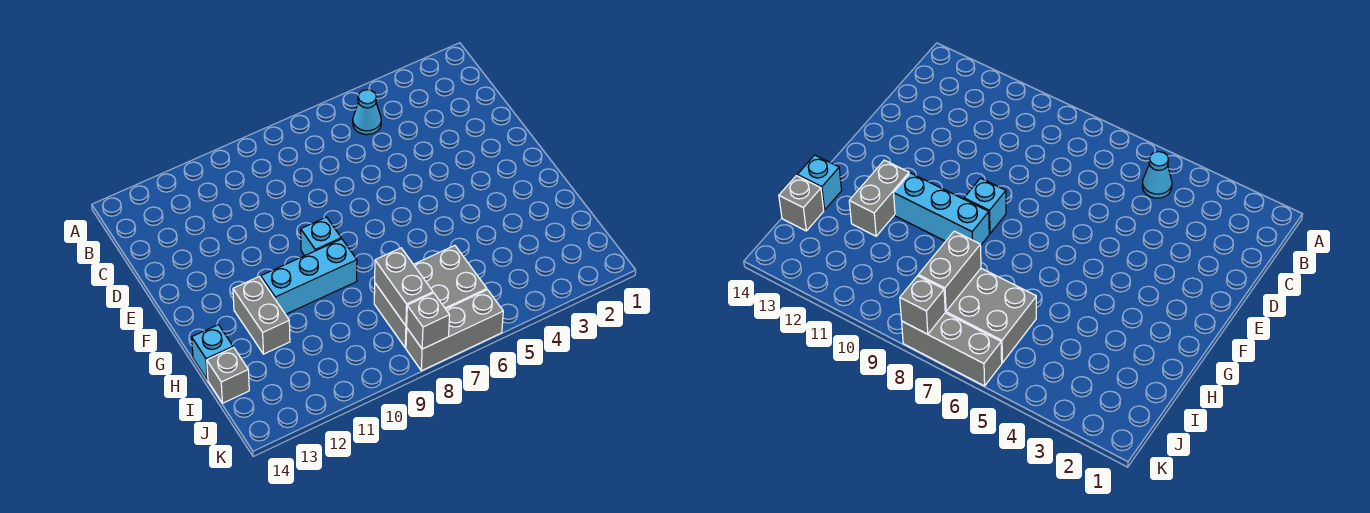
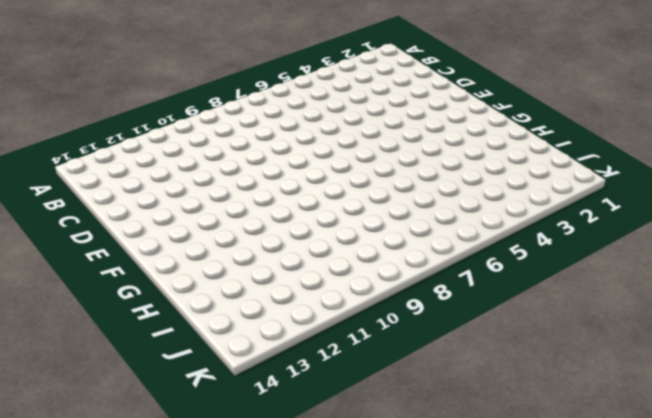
none -> cyan 1x1 cone [353,90,381,135]
none -> cyan 1x1 brick [301,217,341,256]

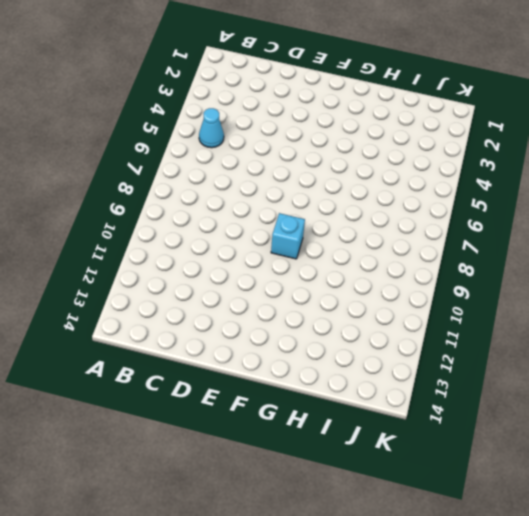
none -> cyan 1x3 brick [261,239,357,314]
none -> grey 1x2 brick [233,277,290,354]

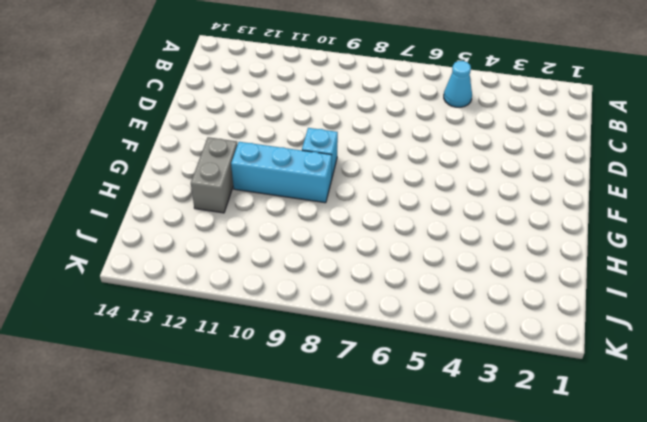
none -> cyan 1x1 brick [192,325,233,380]
none -> grey 2x3 brick [374,246,487,348]

